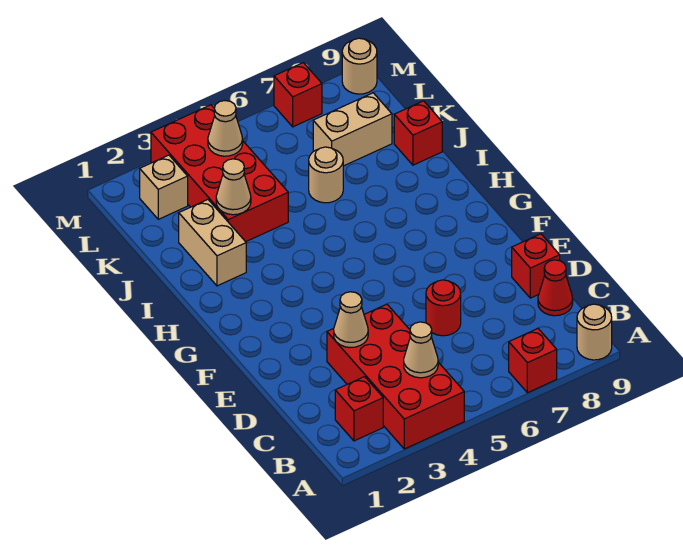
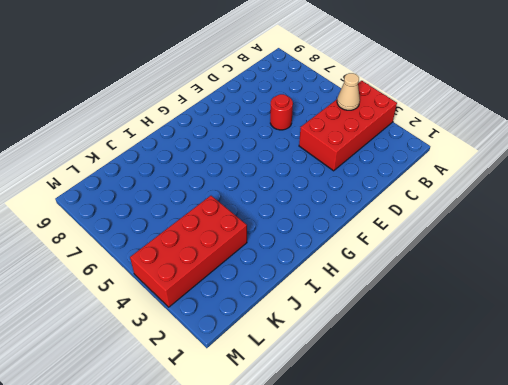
none -> red 1x1 brick [509,328,557,393]
none -> tan 1x1 round brick [577,304,612,360]
none -> red 1x1 brick [335,377,383,441]

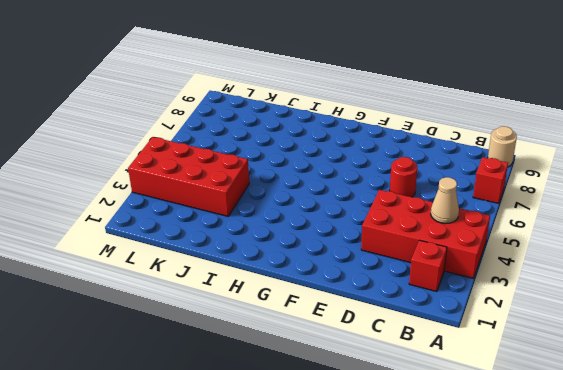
none -> red 1x1 cone [538,260,573,316]
none -> red 1x1 brick [512,234,560,298]
none -> tan 1x2 brick [179,200,246,286]

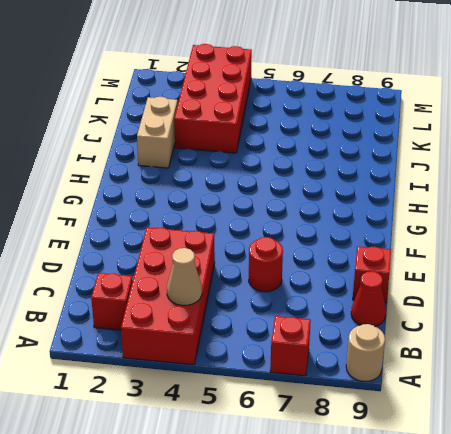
none -> tan 1x1 round brick [309,147,343,203]
none -> red 1x1 brick [394,101,442,165]
none -> tan 1x2 brick [313,93,392,166]

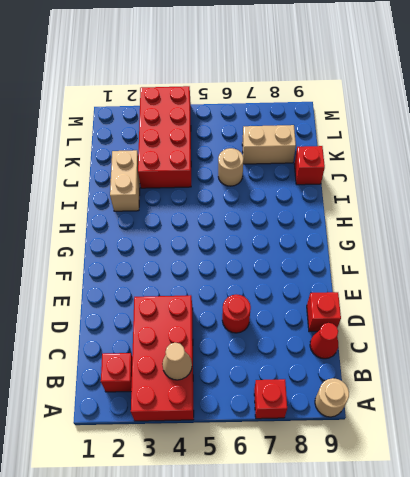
none -> tan 1x1 brick [140,155,188,219]
none -> red 1x1 brick [274,63,322,127]
none -> tan 1x1 round brick [342,38,377,94]

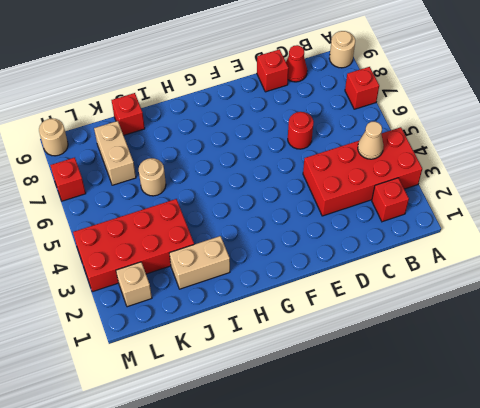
none -> tan 1x1 cone [334,292,368,348]
none -> tan 1x1 cone [216,159,251,215]
none -> tan 1x1 cone [208,101,243,156]

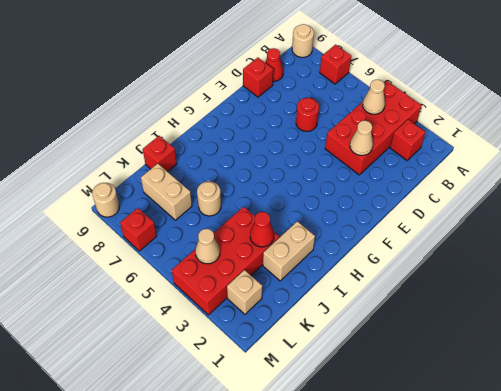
red 1x1 cone [250,212,274,247] -> tan 1x1 cone [216,159,251,215]

